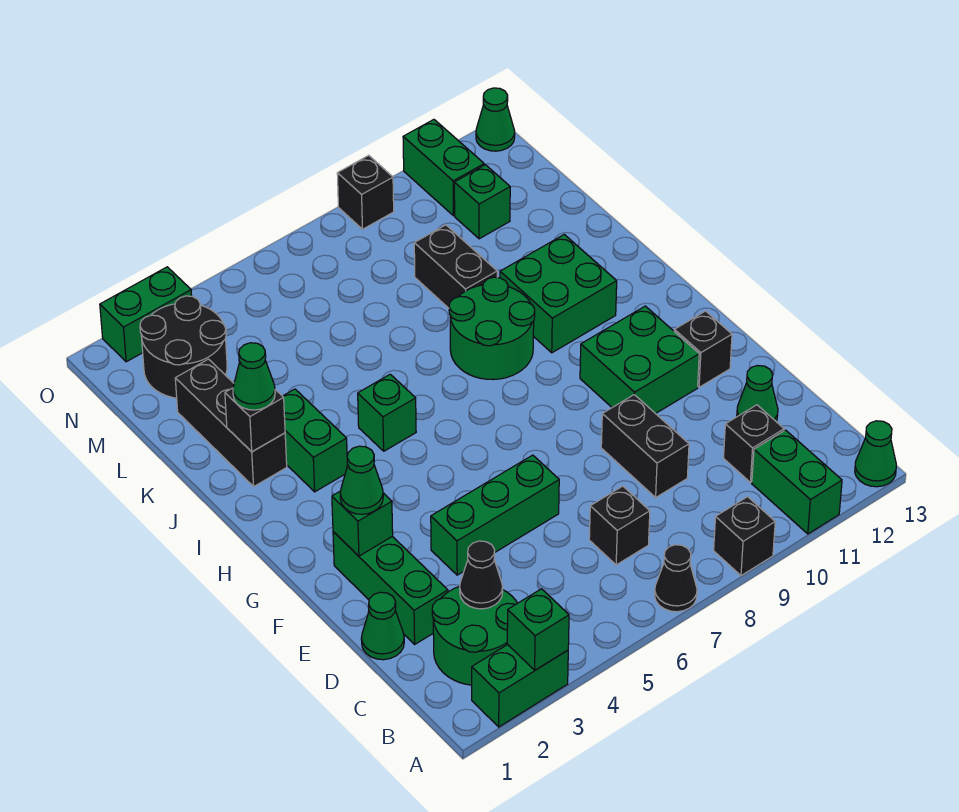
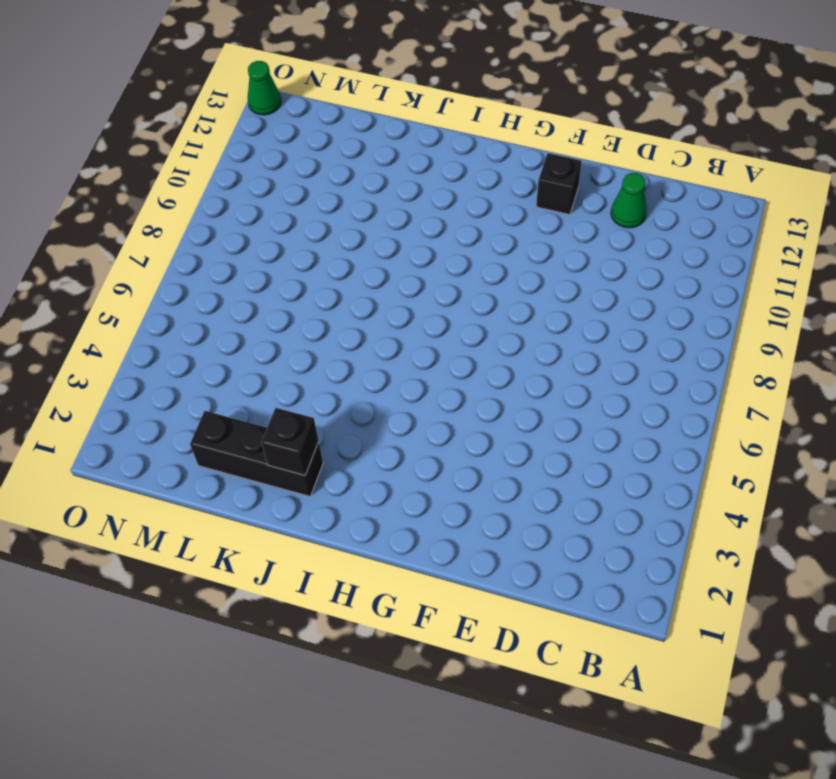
none -> green 1x2 brick [472,645,568,727]
none -> black 1x1 cone [655,545,697,612]
none -> black 1x1 brick [714,497,775,576]
none -> green 1x2 brick [752,430,842,534]

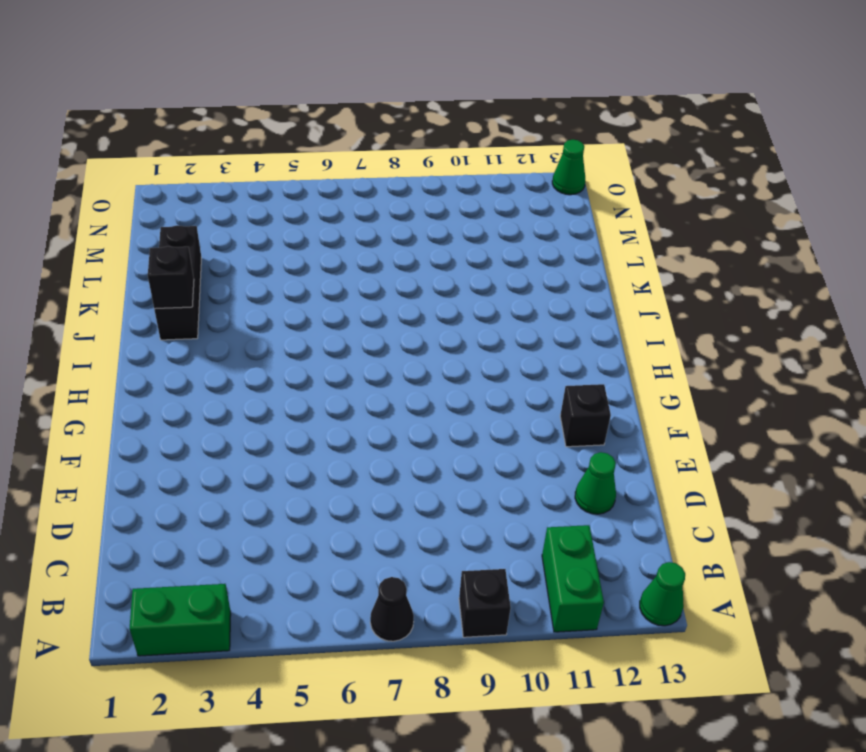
none -> green 2x2 round brick [432,586,517,685]
none -> black 1x1 brick [589,486,650,565]
none -> black 1x1 brick [724,405,784,482]
none -> green 1x1 cone [361,592,404,660]

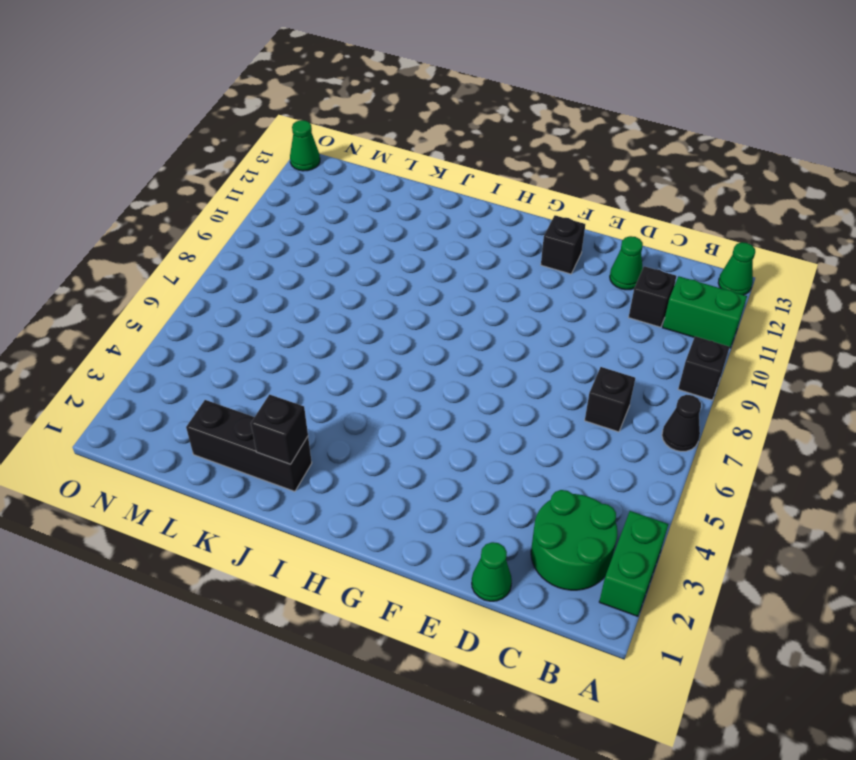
none -> green 1x3 brick [333,532,448,644]
none -> black 1x2 brick [601,395,689,497]
none -> green 1x3 brick [431,455,559,575]
none -> green 2x2 brick [580,306,699,414]

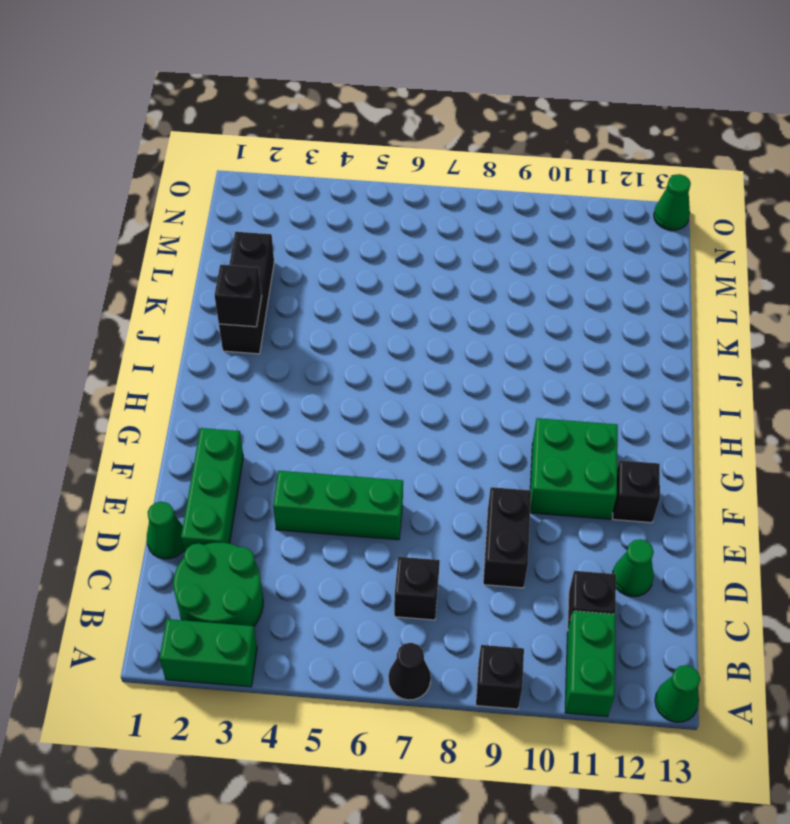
none -> green 1x2 brick [283,389,347,492]
none -> green 1x1 brick [358,374,416,451]
none -> green 2x2 round brick [449,277,535,380]
none -> green 2x2 brick [500,235,617,353]

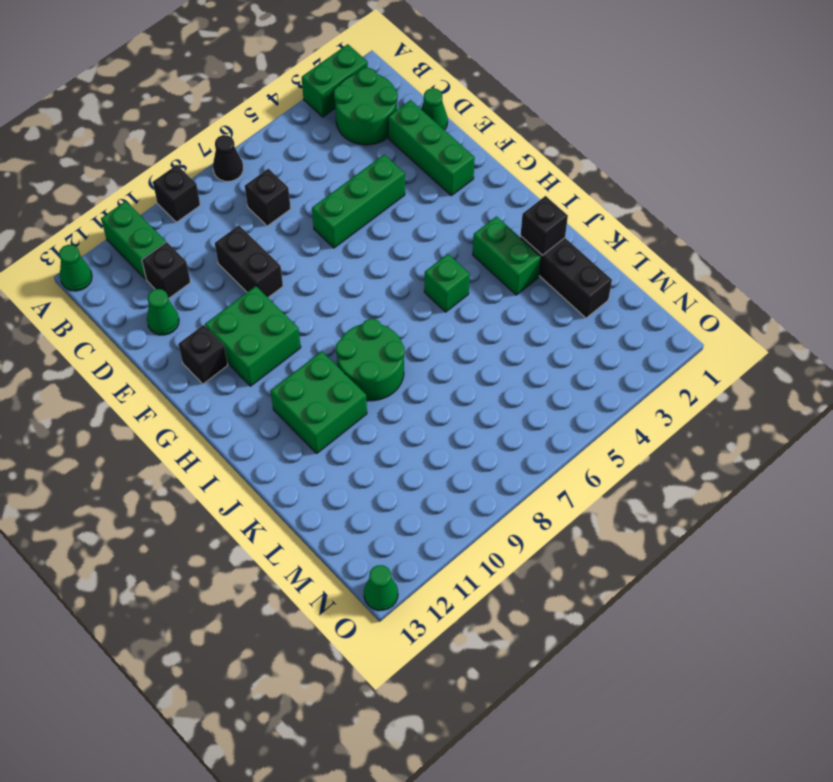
none -> black 1x2 brick [414,225,497,308]
none -> black 2x2 round brick [140,296,227,398]
none -> green 1x1 brick [454,165,510,239]
none -> green 1x2 brick [403,120,484,216]

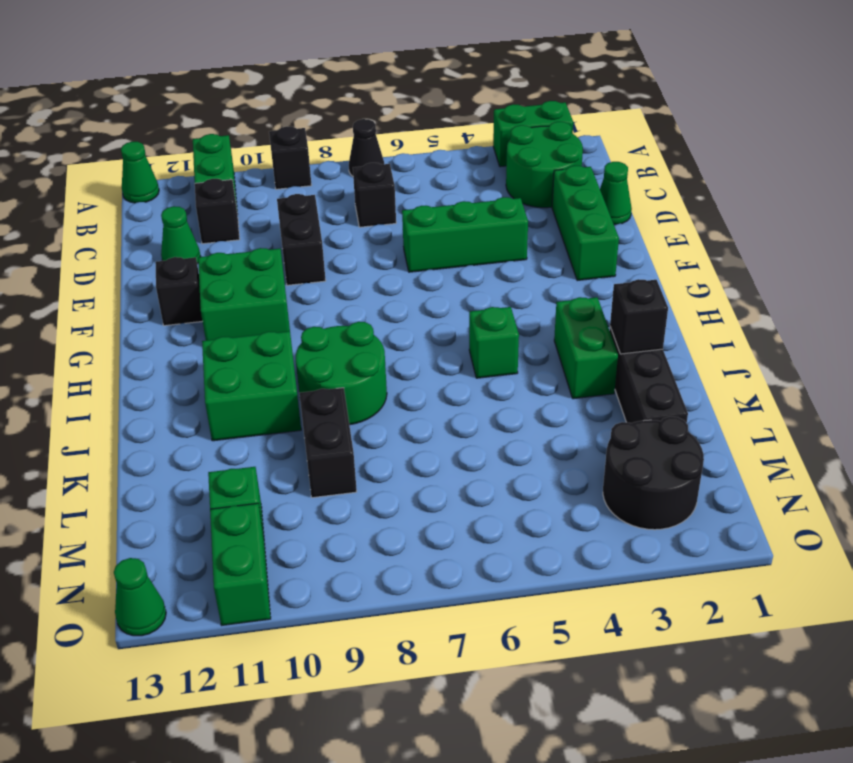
none -> green 1x2 brick [100,267,192,362]
none -> black 1x1 brick [337,155,394,229]
none -> green 1x1 brick [507,589,569,670]
none -> black 1x1 cone [460,541,503,609]

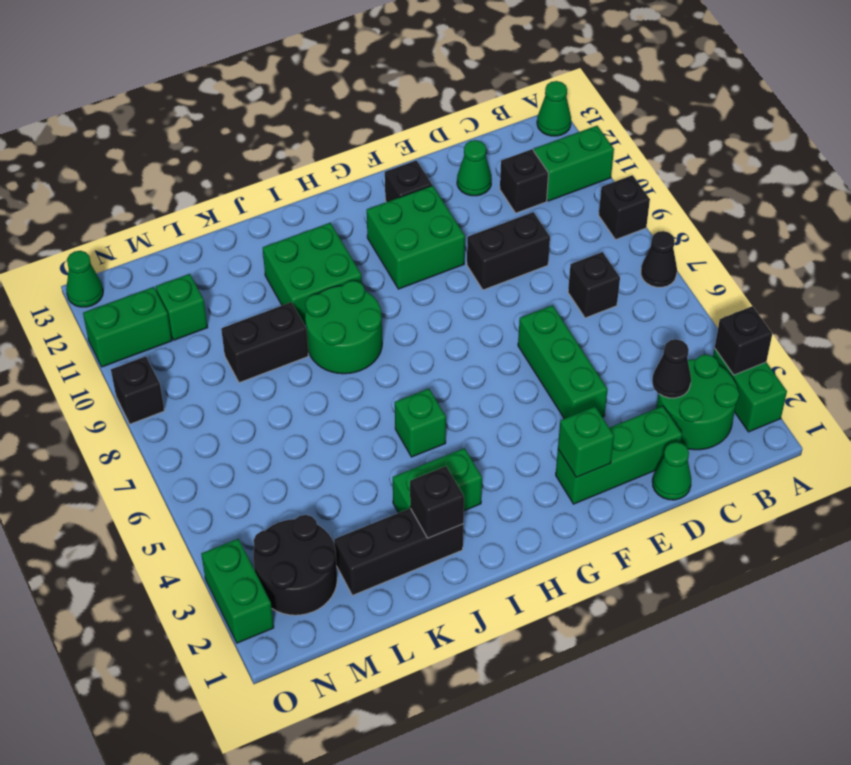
black 1x1 brick [715,306,772,375] -> green 1x1 brick [507,589,569,670]
none -> green 1x1 cone [340,446,383,514]
none -> green 1x1 cone [233,343,275,410]

